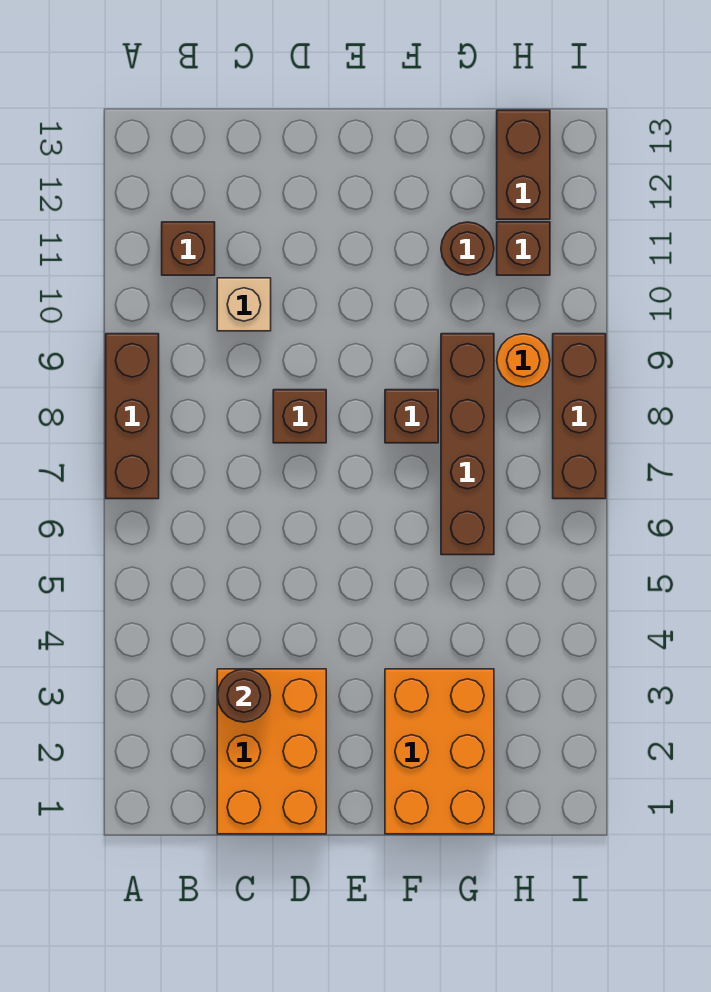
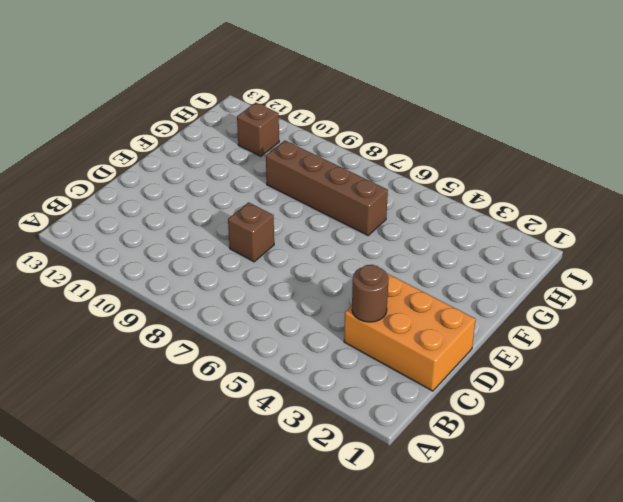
none -> brown 1x3 brick [106,334,159,499]
none -> brown 1x1 brick [162,222,215,275]
none -> tan 1x1 brick [217,278,271,331]

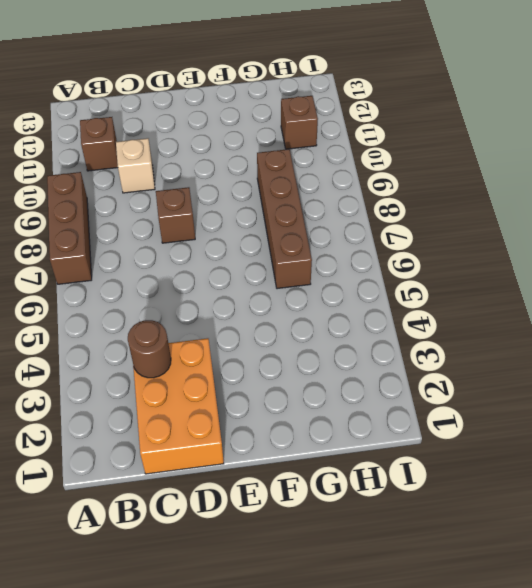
none -> orange 2x3 brick [385,669,494,834]
none -> brown 1x1 brick [385,390,438,443]
none -> brown 1x1 round brick [441,222,494,275]

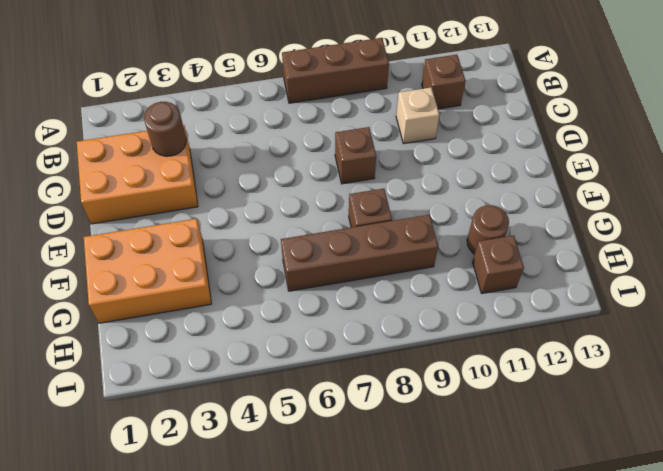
none -> orange 1x1 round brick [497,334,550,387]
none -> brown 1x2 brick [497,110,550,219]
none -> brown 1x3 brick [553,334,606,499]

